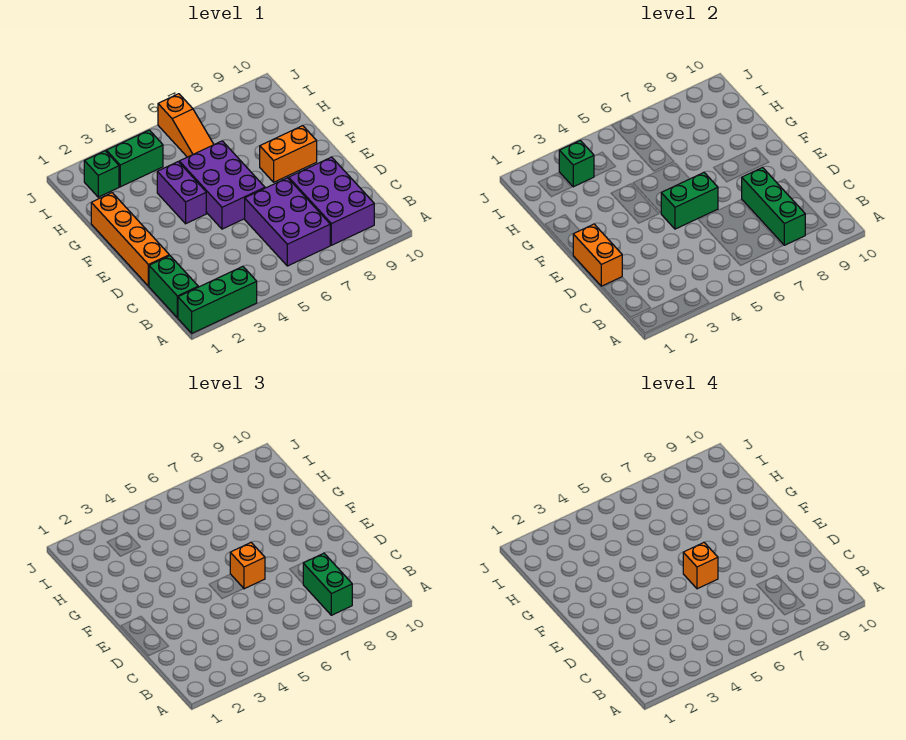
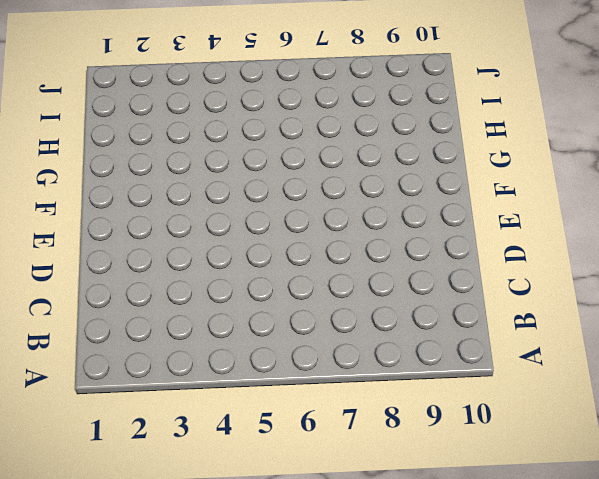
none -> green 1x3 brick [178,266,257,333]
none -> green 1x2 brick [149,256,198,318]
none -> purple 2x3 brick [245,178,330,266]

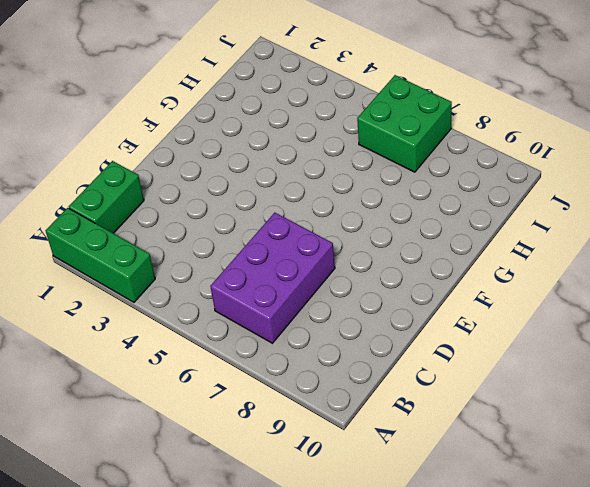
green 2x2 brick [357,75,452,172] -> orange 1x3 slope [158,94,214,157]
none -> purple 2x3 brick [289,157,374,245]
none -> orange 1x4 brick [91,193,170,286]
none -> purple 2x3 brick [179,141,265,229]

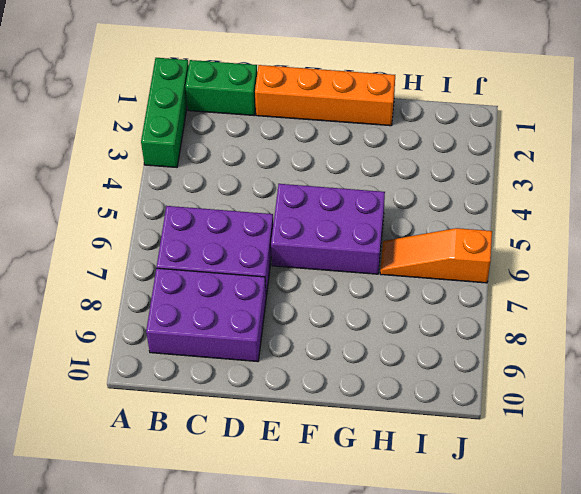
none -> purple 1x2 brick [157,162,206,224]
none -> orange 1x2 brick [260,126,317,182]
none -> green 1x1 brick [84,151,119,197]

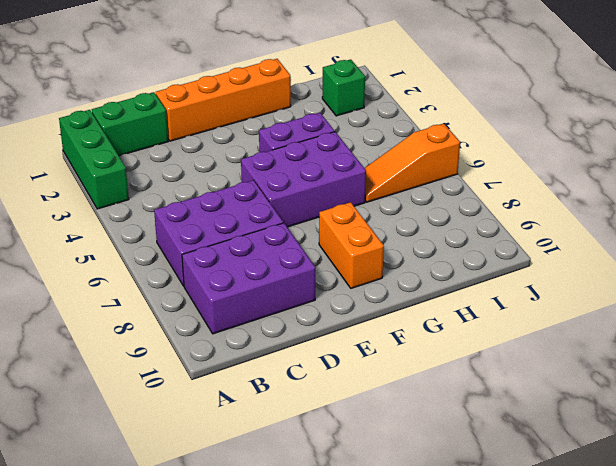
none -> green 1x2 brick [106,130,163,187]
none -> green 1x3 brick [742,167,805,245]
none -> orange 1x2 brick [573,224,622,286]

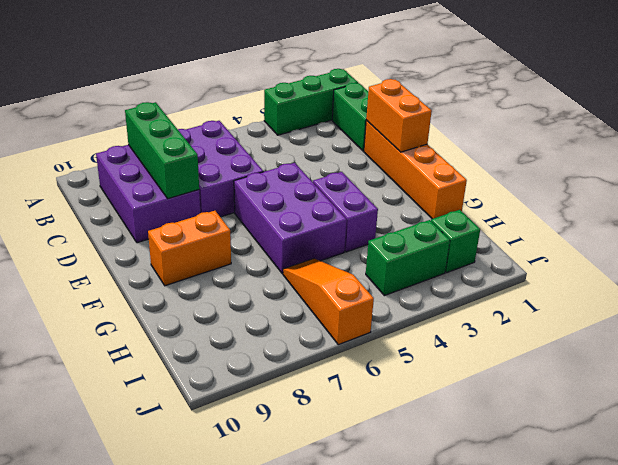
none -> green 1x2 brick [661,172,718,229]
none -> green 1x1 brick [559,140,594,187]
none -> green 1x2 brick [303,553,352,615]

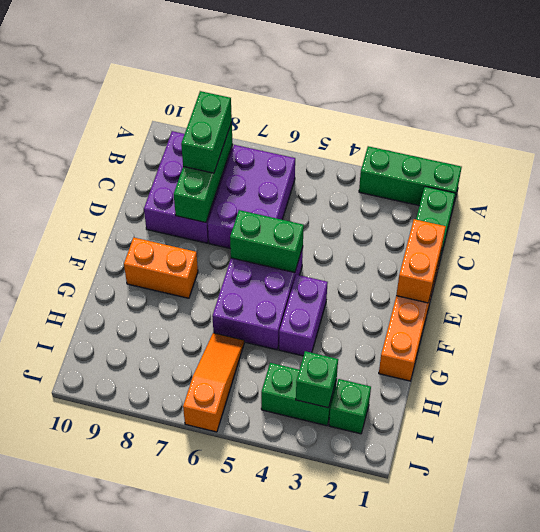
none -> orange 1x1 brick [230,542,265,589]
none -> orange 1x1 brick [683,542,718,589]

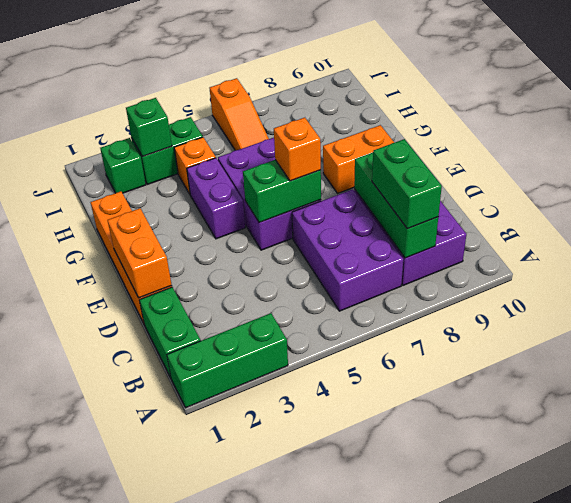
orange 1x1 brick [174,137,216,194] -> orange 1x1 brick moved to [683,542,718,589]

